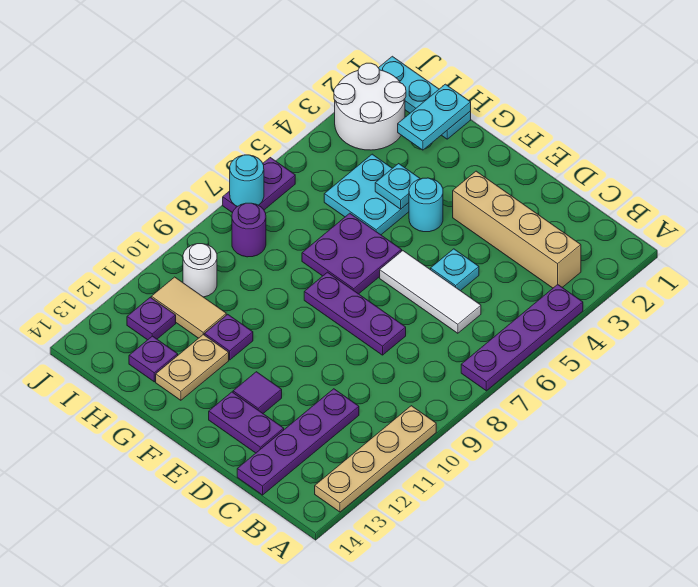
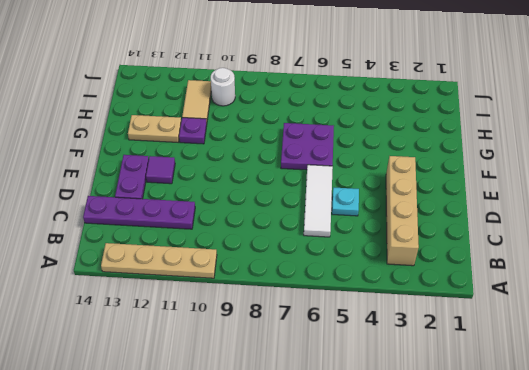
none -> purple 1x4 plate [461,285,583,391]
none -> purple 1x3 plate [304,272,406,355]
none -> cyan 1x1 round brick [409,178,443,232]

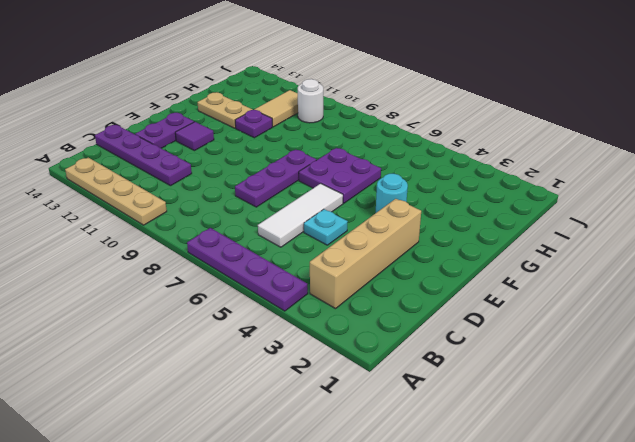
none -> cyan 2x2 plate [324,154,409,235]
none -> cyan 1x3 plate [379,56,471,139]
none -> purple 1x1 plate [129,336,178,382]

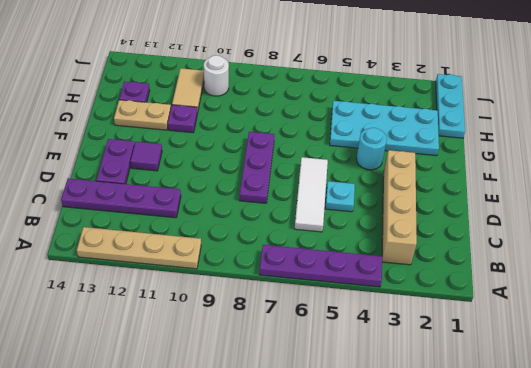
cyan 2x4 plate [330,101,439,156] -> cyan 2x2 plate [324,154,409,235]
none -> purple 2x2 plate [302,213,402,294]
none -> white 2x2 round brick [334,63,406,150]
none -> purple 1x1 round brick [232,203,266,257]

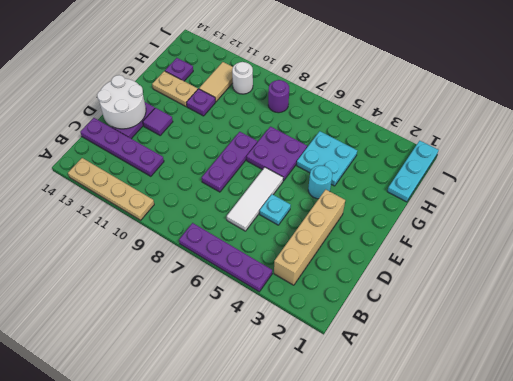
white 2x2 round brick [97,75,146,129] -> white 2x2 round brick moved to [334,63,406,150]
none -> purple 1x1 plate [127,297,176,340]
none -> purple 1x2 plate [223,158,295,213]
none -> cyan 1x1 plate [375,164,420,209]

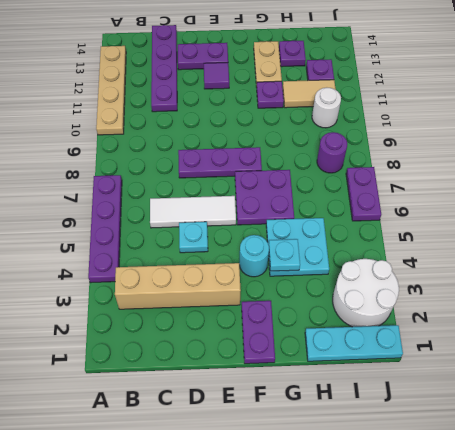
purple 1x2 plate [242,301,275,364] -> none
none -> cyan 1x2 plate [398,84,471,150]
none -> cyan 1x1 round brick [230,155,264,207]

